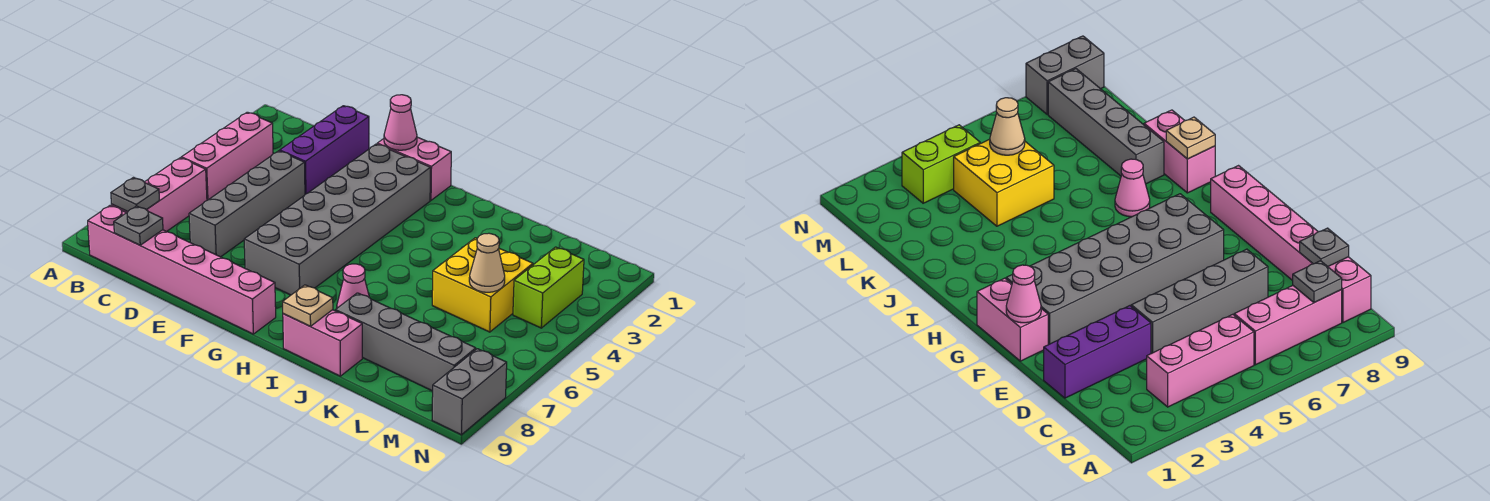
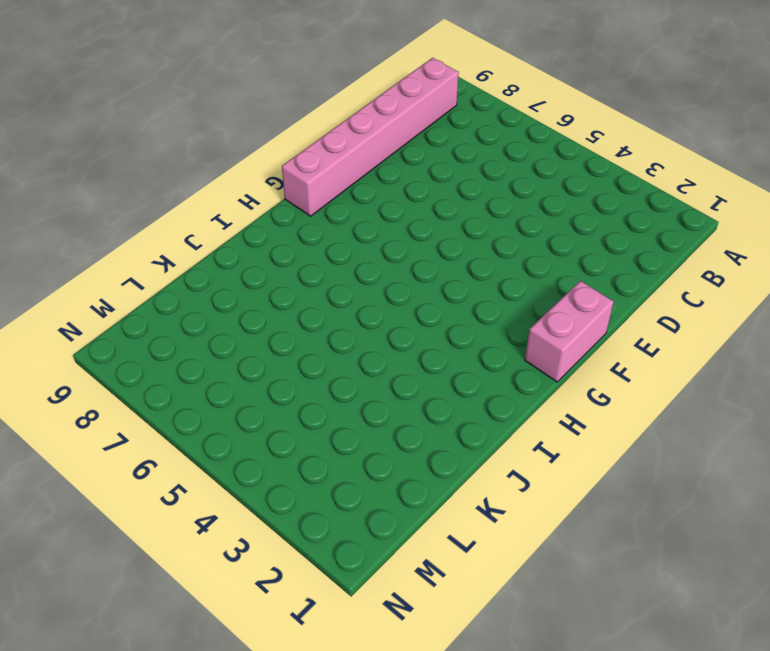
none -> pink 1x3 brick [181,112,273,200]
none -> pink 1x3 brick [112,158,207,232]
none -> purple 1x3 brick [280,106,369,194]

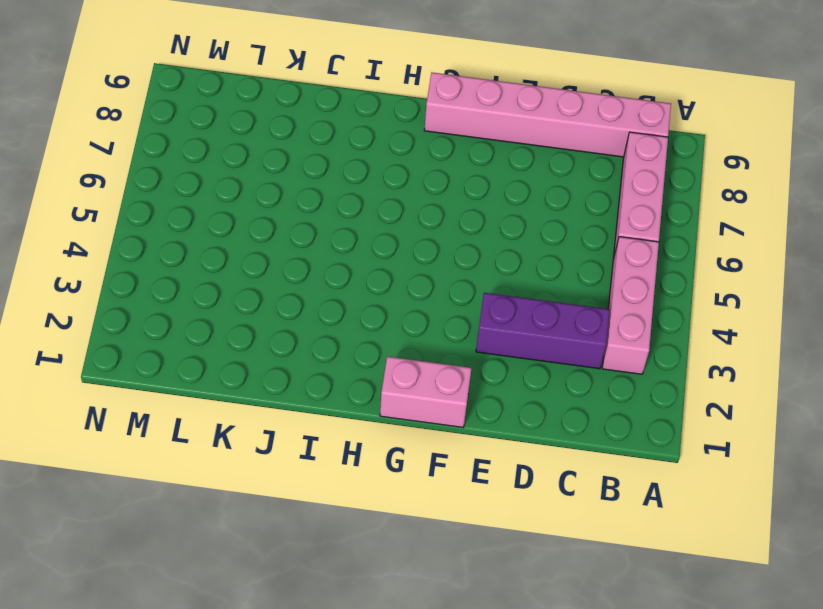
purple 1x3 brick [476,293,610,369] -> purple 1x3 brick turned to [280,106,369,194]
none -> grey 1x4 brick [189,151,305,257]
none -> grey 2x6 brick [244,144,431,295]
none -> pink 1x1 cone [337,264,369,308]

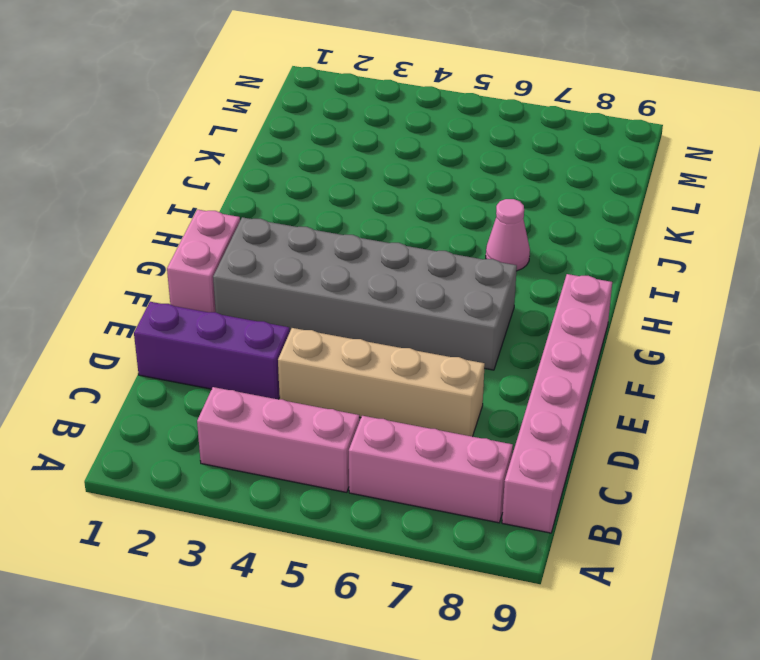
tan 1x4 brick [278,328,485,437] -> grey 1x4 brick [189,151,305,257]
none -> pink 1x2 brick [283,310,362,376]
none -> grey 1x4 brick [335,293,476,391]
none -> yellow 2x2 brick [432,238,533,332]

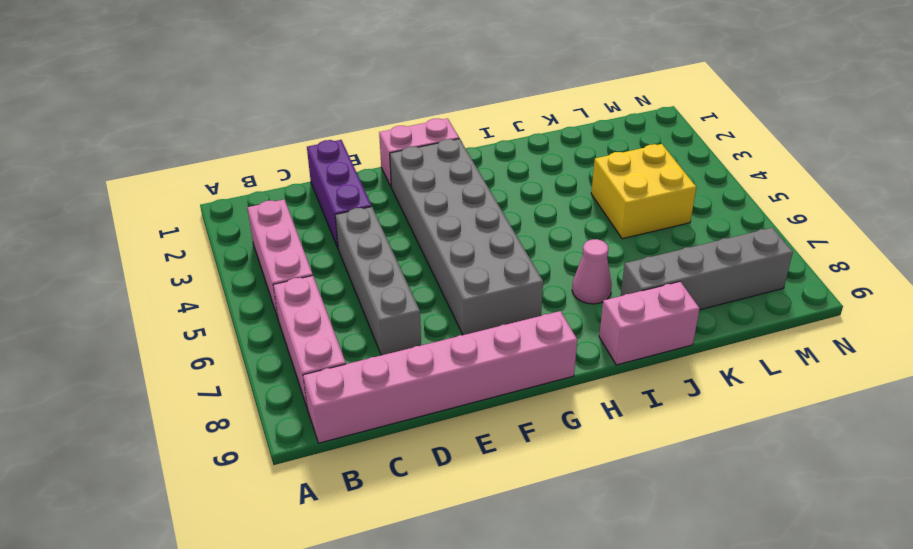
none -> lime 1x2 brick [513,247,584,328]
none -> grey 1x2 brick [432,349,507,435]
none -> grey 1x1 plate [111,178,159,212]

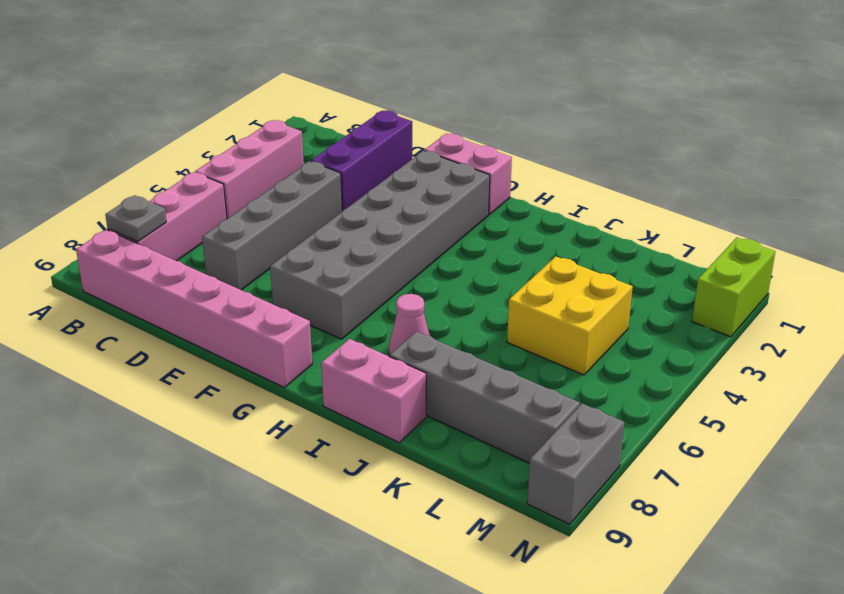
lime 1x2 brick [692,238,775,337] -> lime 1x2 brick moved to [513,247,584,328]
none -> grey 1x1 plate [114,206,163,245]
none -> pink 1x1 cone [384,95,417,150]
none -> tan 1x1 plate [283,285,333,326]

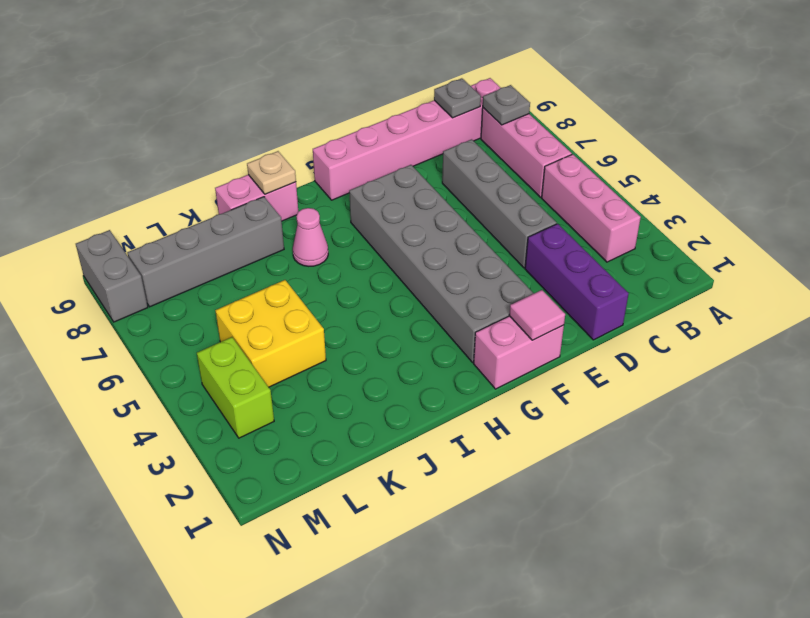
pink 1x1 tile [509,290,565,340] -> pink 1x1 cone [384,95,417,150]
none -> tan 1x1 cone [469,233,505,292]

